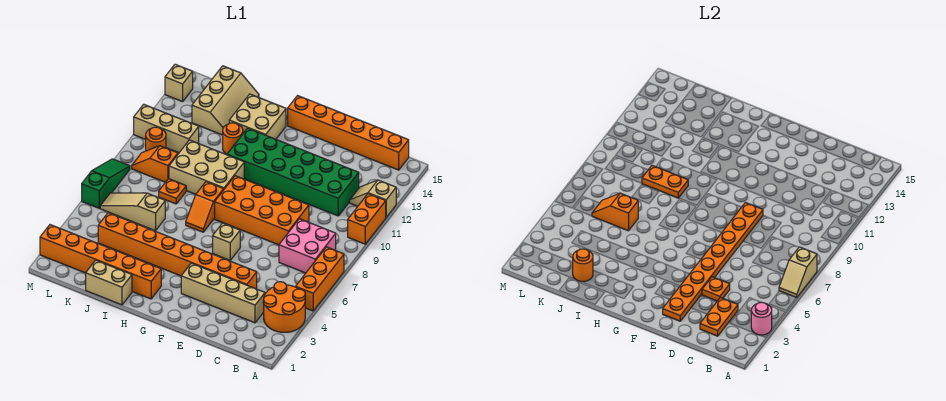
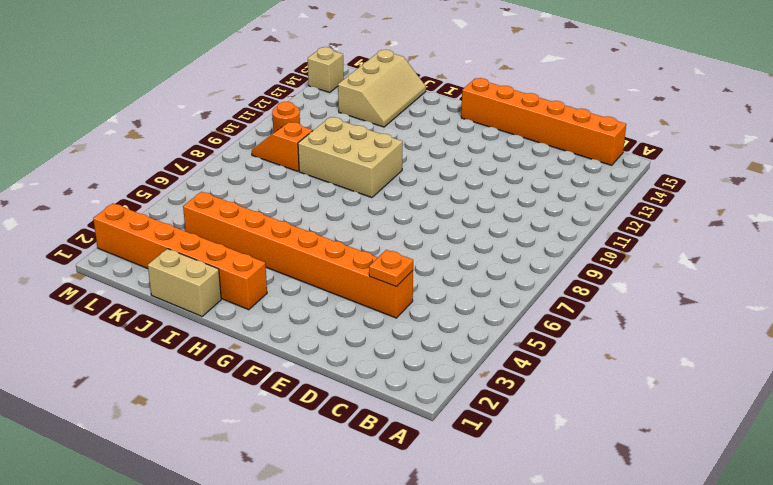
none -> orange 2x2 round brick [263,282,305,332]
none -> orange 1x3 brick [296,247,344,311]
none -> orange 1x2 brick [348,194,386,244]
none -> tan 1x2 slope [350,180,396,217]

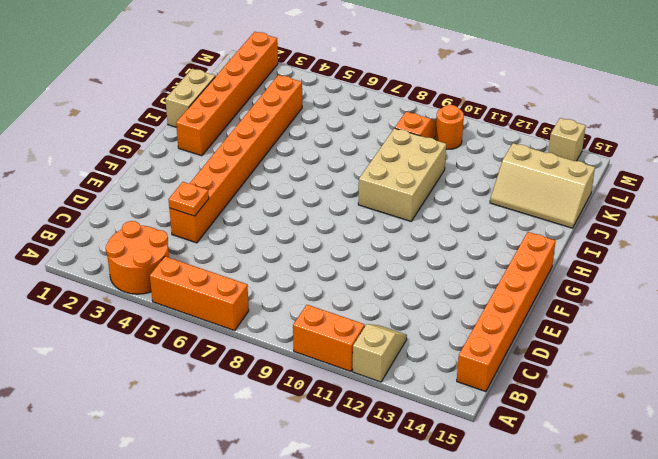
none -> pink 2x2 brick [279,219,336,273]
none -> tan 1x4 brick [181,263,265,323]
none -> green 2x6 brick [227,128,359,216]
none -> orange 2x4 brick [215,176,309,245]

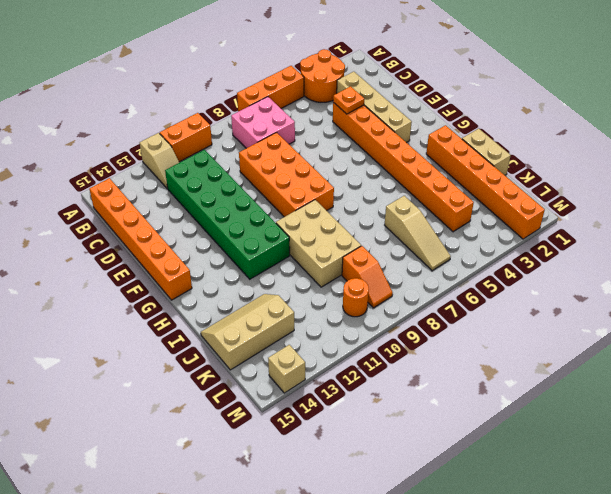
none -> tan 1x1 brick [213,223,240,260]
none -> orange 1x2 slope [186,182,224,232]
none -> tan 2x2 brick [229,94,286,139]
none -> orange 1x1 round brick [223,123,243,154]

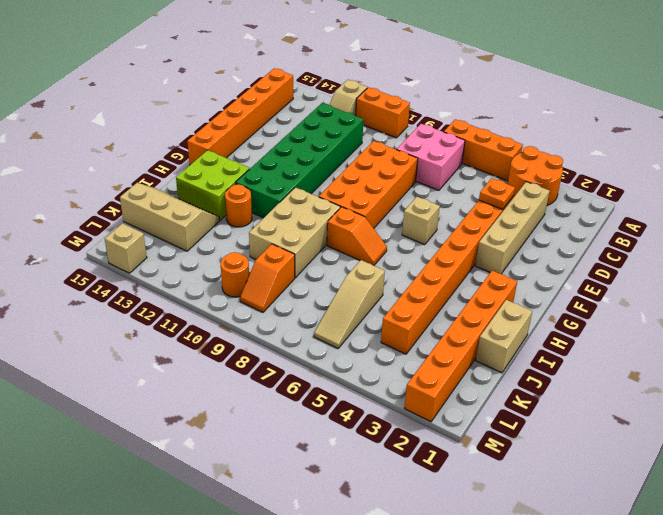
lime 2x2 brick [176,150,250,220] -> tan 2x2 brick [229,94,286,139]
none -> orange 1x1 plate [159,179,186,204]
none -> tan 1x3 brick [134,104,199,153]
none -> green 1x3 slope [82,159,130,208]
none -> pink 1x1 round brick [751,302,772,335]

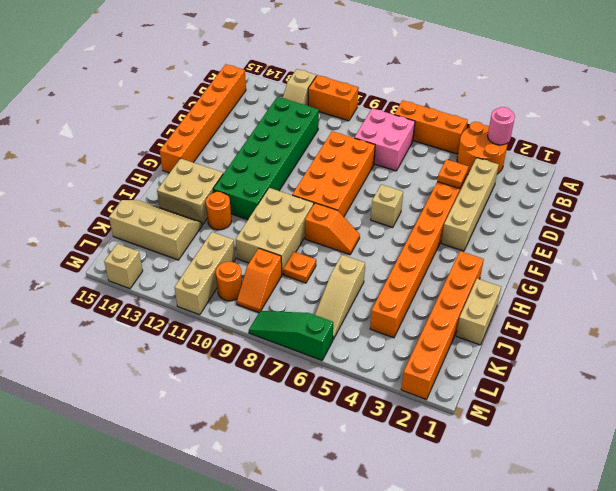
none -> tan 1x2 slope [779,247,817,298]
none -> orange 1x2 plate [700,298,738,336]
none -> orange 1x8 plate [663,203,763,321]
none -> orange 1x2 plate [642,166,688,198]

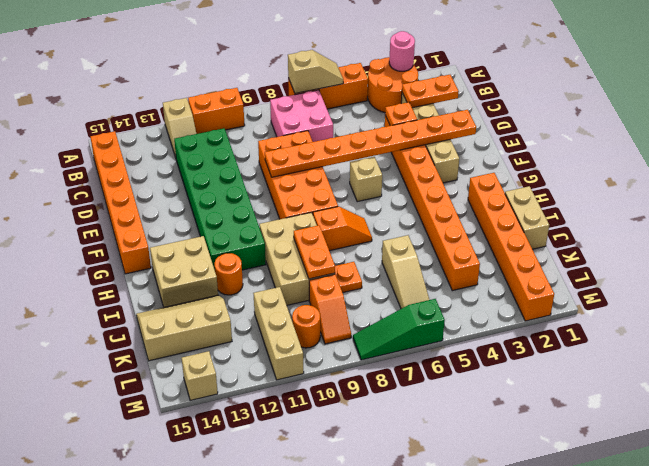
none -> orange 1x1 round brick [573,249,593,281]
none -> orange 1x2 slope [592,193,638,231]

